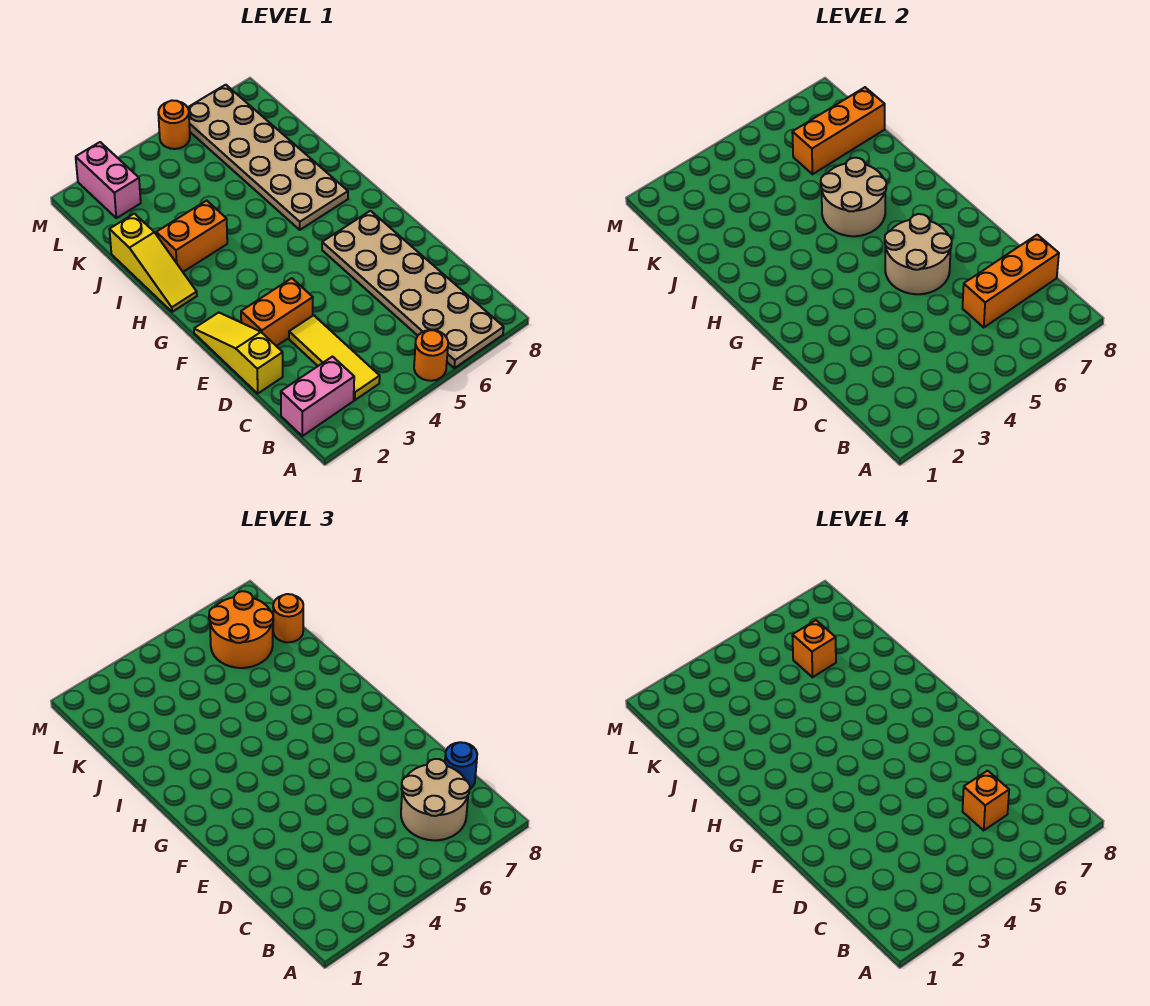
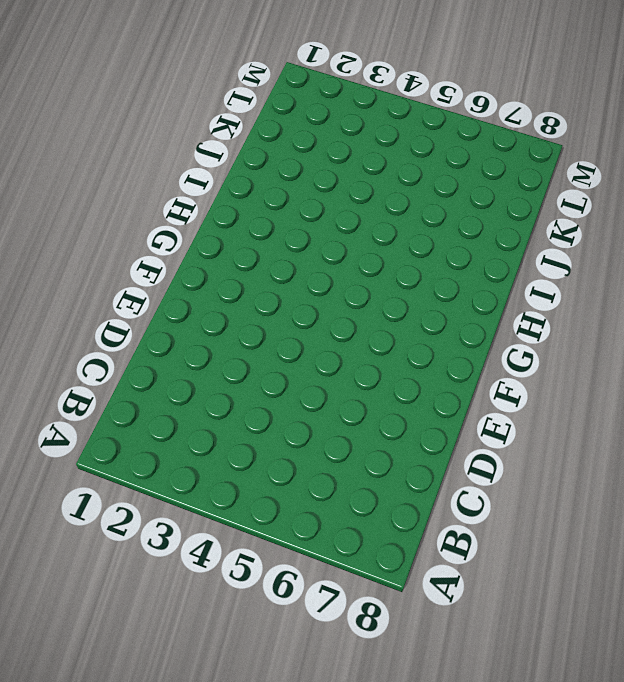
none -> orange 1x1 round brick [414,330,448,381]
none -> tan 2x6 plate [322,211,504,368]
none -> pink 1x2 brick [281,357,354,436]

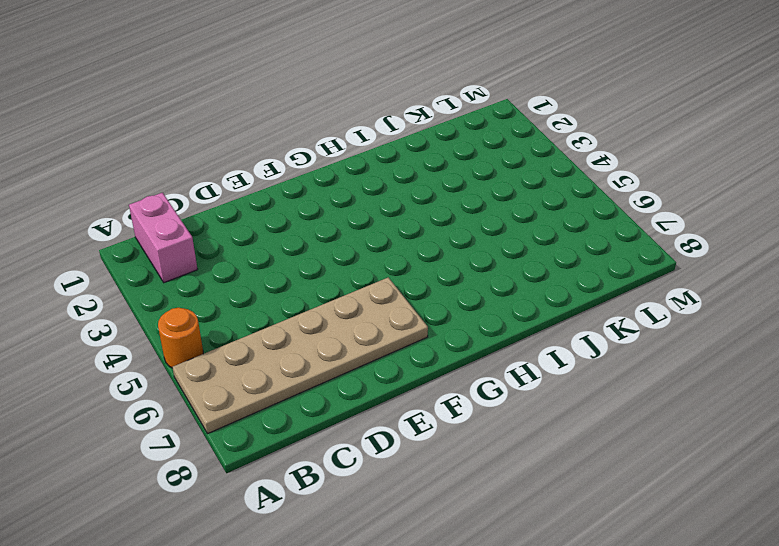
none -> yellow 1x3 tile [289,315,380,400]
none -> yellow 1x3 slope [194,313,283,393]
none -> orange 1x2 brick [241,278,313,346]

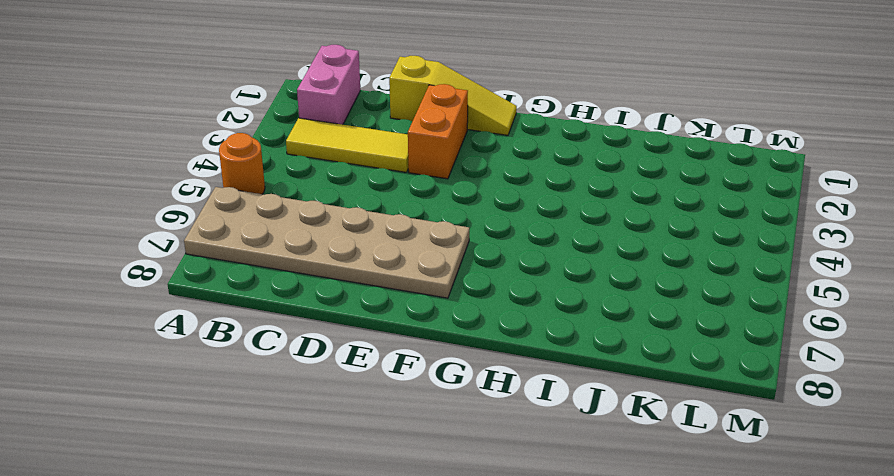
none -> yellow 1x3 slope [109,214,197,312]
none -> tan 2x6 plate [188,85,348,230]
none -> orange 1x2 brick [156,201,227,272]

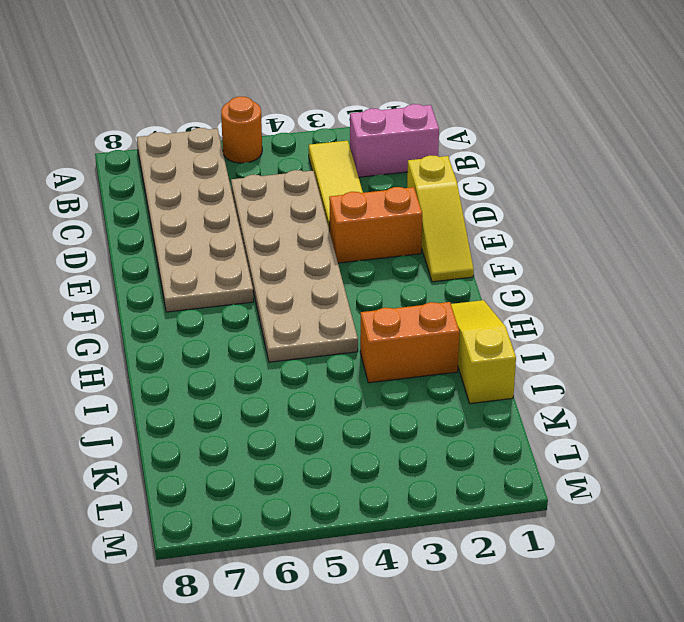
tan 2x6 plate [231,170,358,362] -> tan 2x6 plate moved to [188,85,348,230]
none -> pink 1x2 brick [76,142,141,218]
none -> orange 1x1 round brick [158,100,190,149]
none -> orange 1x3 brick [962,235,1059,327]

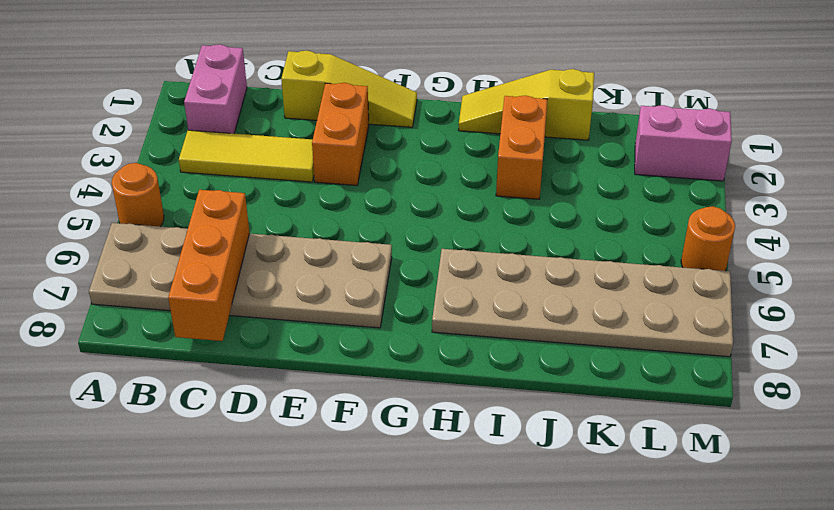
none -> tan 2x2 round brick [885,214,952,294]
none -> tan 2x2 round brick [821,158,886,236]
none -> orange 1x3 brick [792,87,885,174]

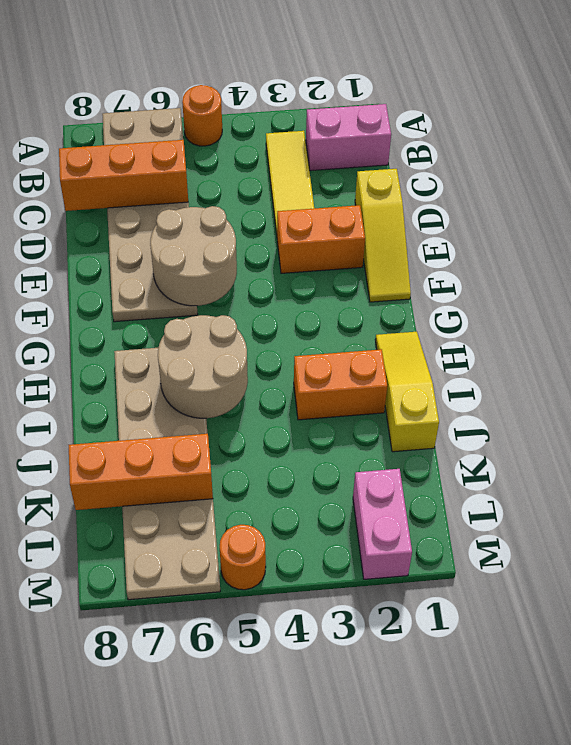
none -> tan 2x2 round brick [401,759,470,840]
none -> blue 1x1 round brick [445,742,477,790]
none -> orange 2x2 round brick [209,591,273,668]

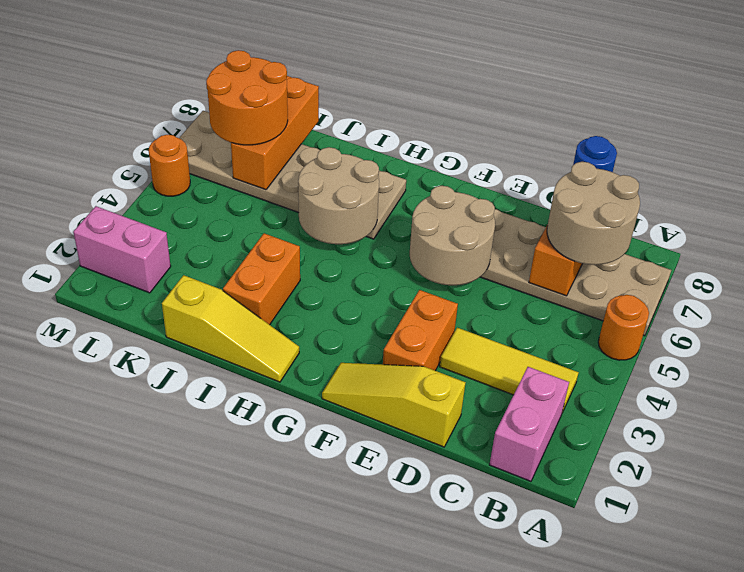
none -> orange 1x1 round brick [273,594,303,642]
none -> orange 1x1 brick [962,771,1009,830]
none -> orange 1x1 brick [792,620,836,677]

